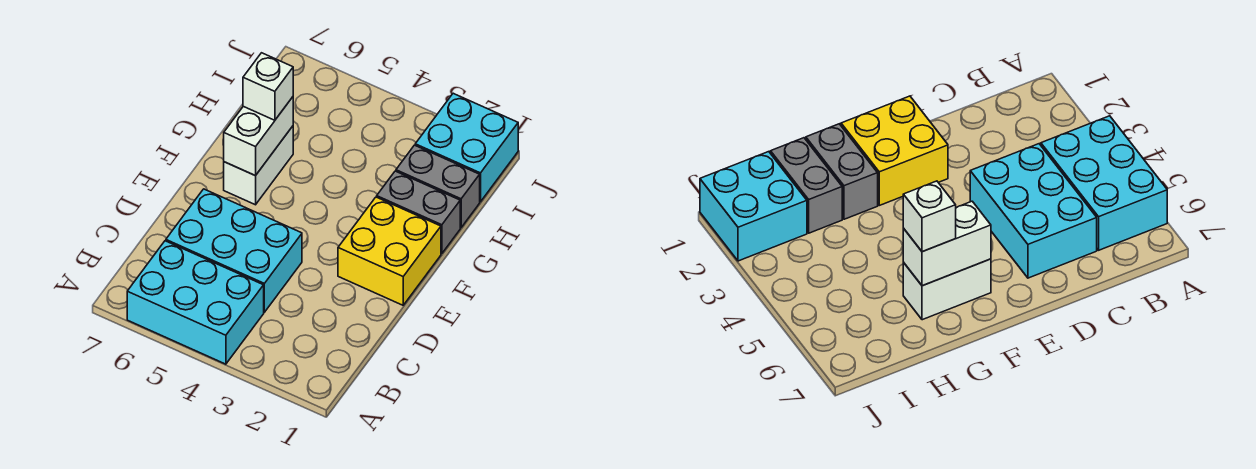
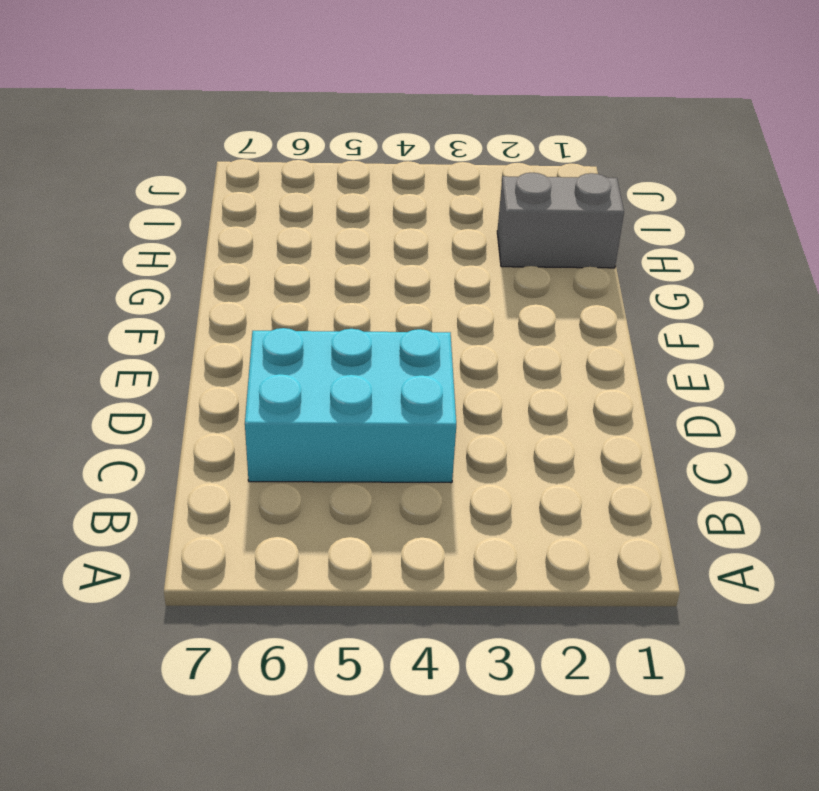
none -> cyan 2x3 brick [127,241,264,364]
none -> yellow 2x2 brick [338,197,441,305]

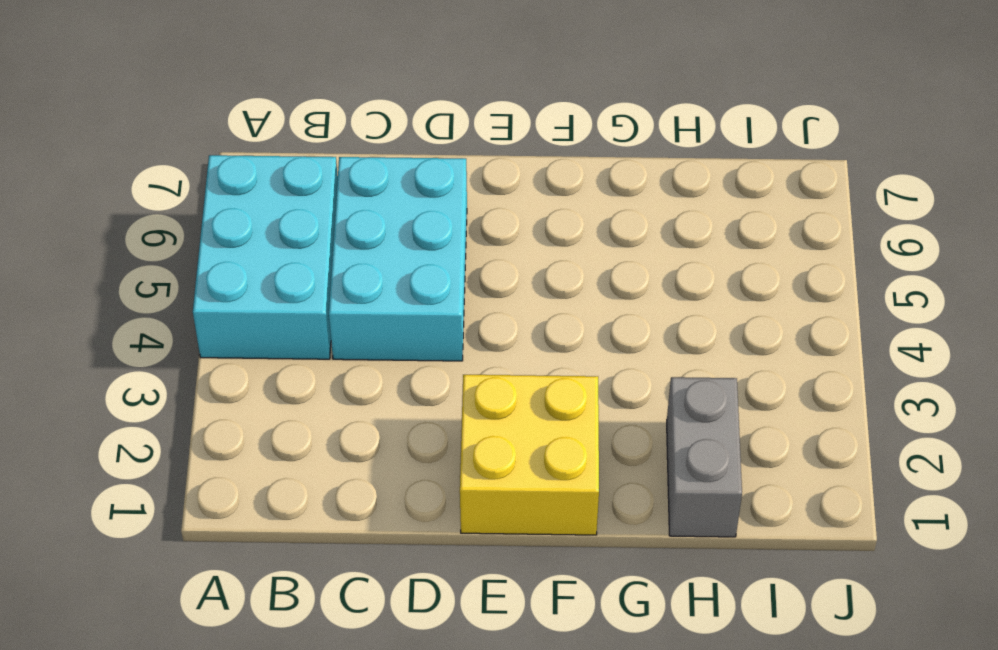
none -> white 1x2 brick [224,126,293,205]
none -> grey 1x2 brick [377,171,460,254]

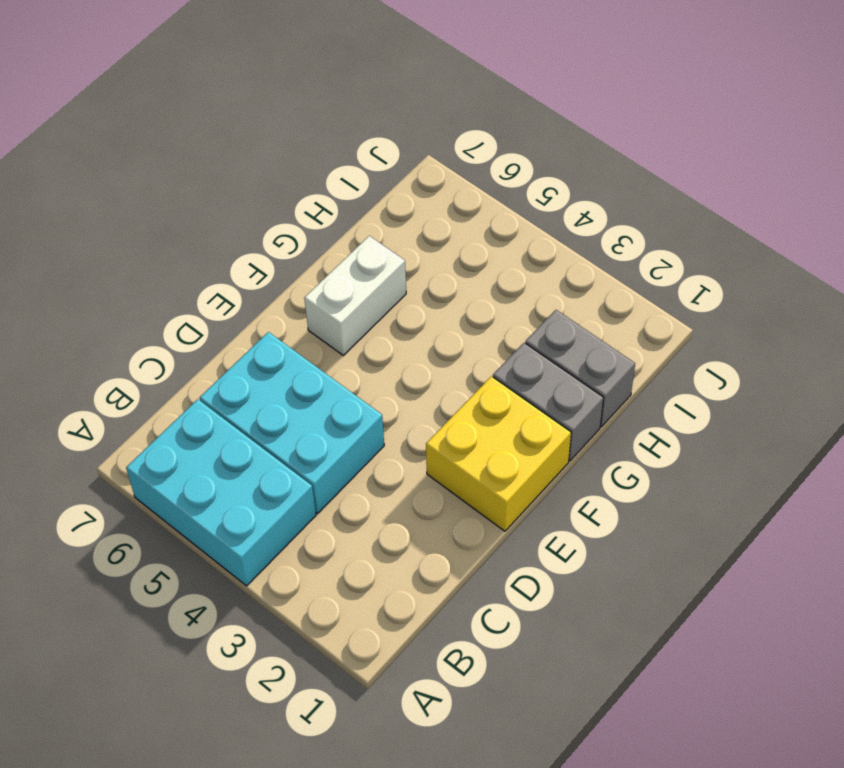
none -> cyan 2x2 brick [415,93,518,202]
none -> white 1x2 brick [224,97,293,176]

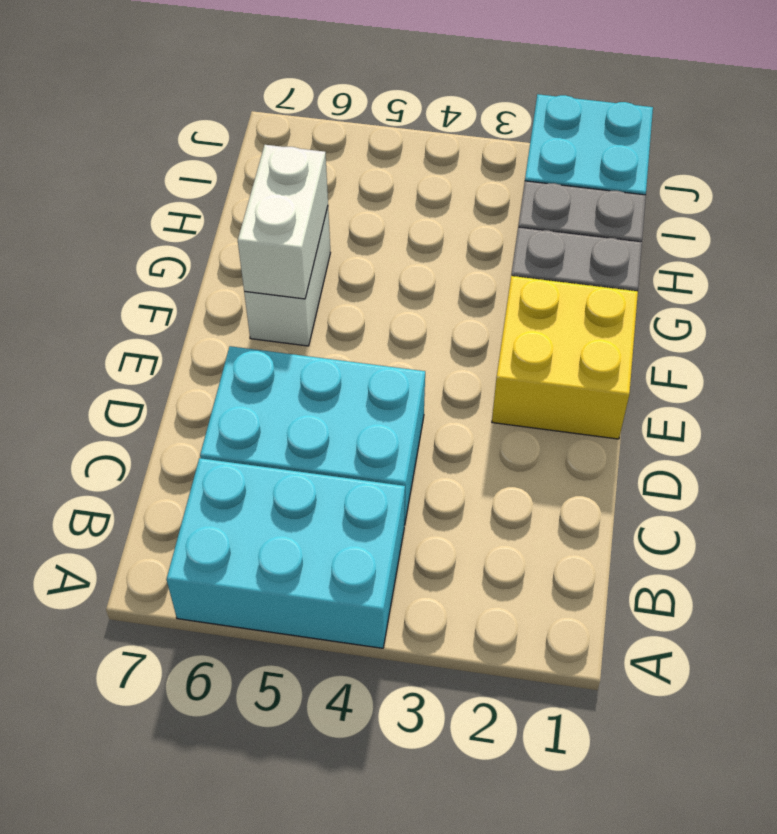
none -> white 1x1 brick [243,53,293,120]

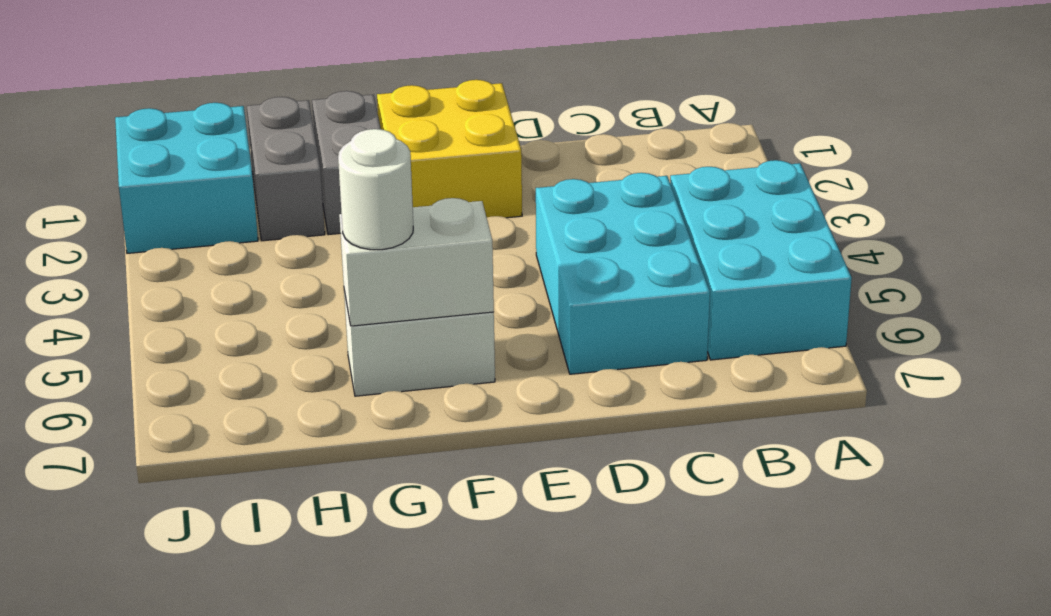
white 1x1 round brick [338,129,413,250] -> white 1x1 brick [243,53,293,120]

